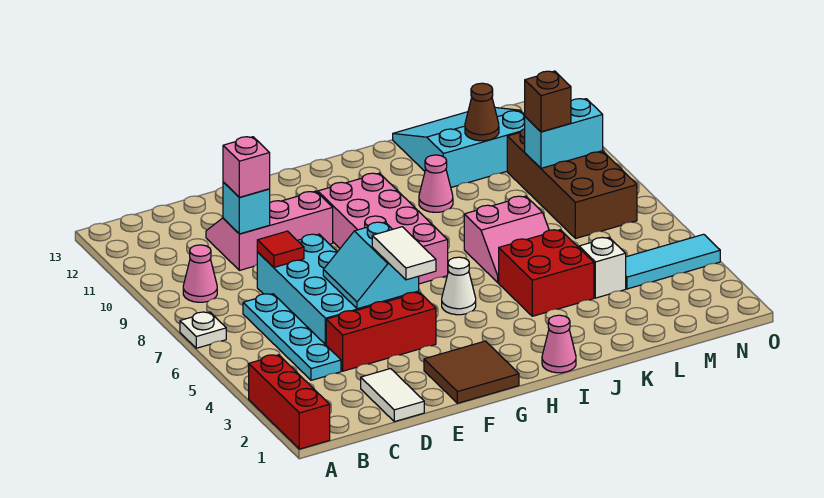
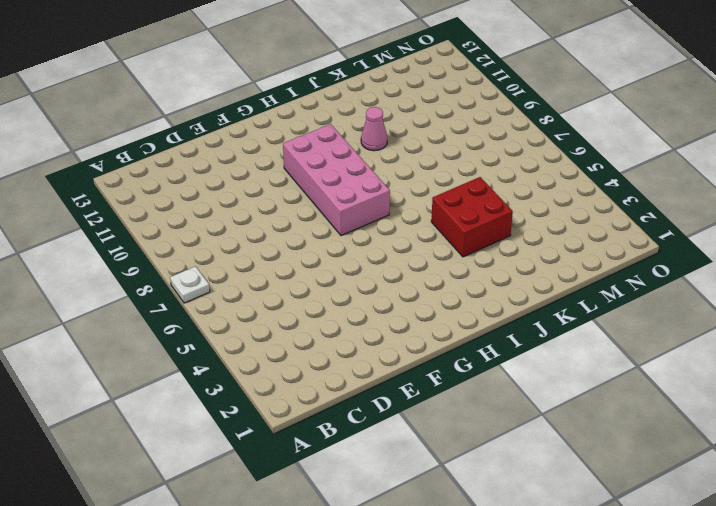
none -> red 1x3 brick [249,355,330,449]
none -> pink 1x1 cone [183,245,217,302]
none -> cyan 1x4 plate [243,294,341,380]

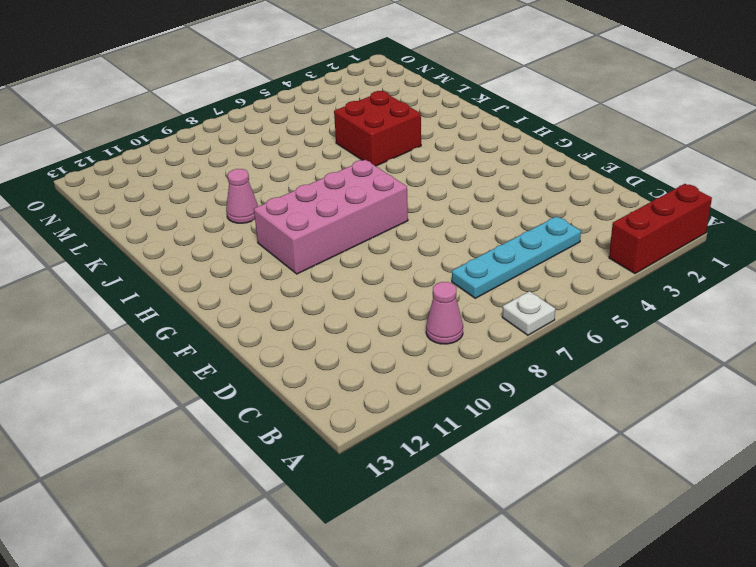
none -> white 1x2 tile [361,369,424,422]
none -> red 1x3 brick [326,292,436,371]
none -> cyan 2x4 brick [257,234,387,345]

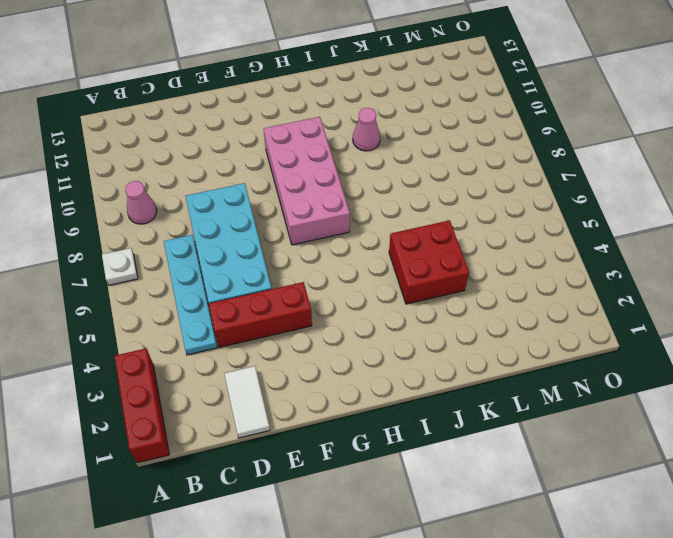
none -> pink 2x3 slope [206,191,333,270]
none -> brown 2x2 tile [424,341,519,403]
none -> white 1x1 cone [442,257,476,315]

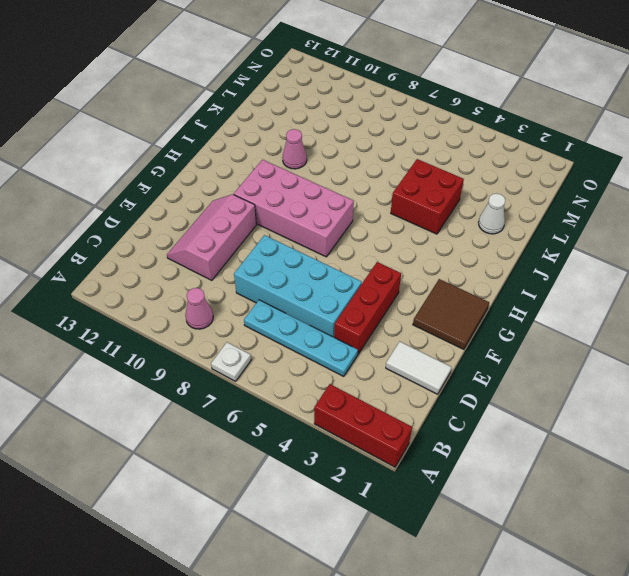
white 1x1 cone [479,193,505,234] -> white 1x1 cone moved to [442,257,476,315]
none -> pink 1x1 cone [542,315,576,373]
none -> pink 2x2 slope [464,196,549,283]
none -> cyan 3x3 slope [393,108,525,187]

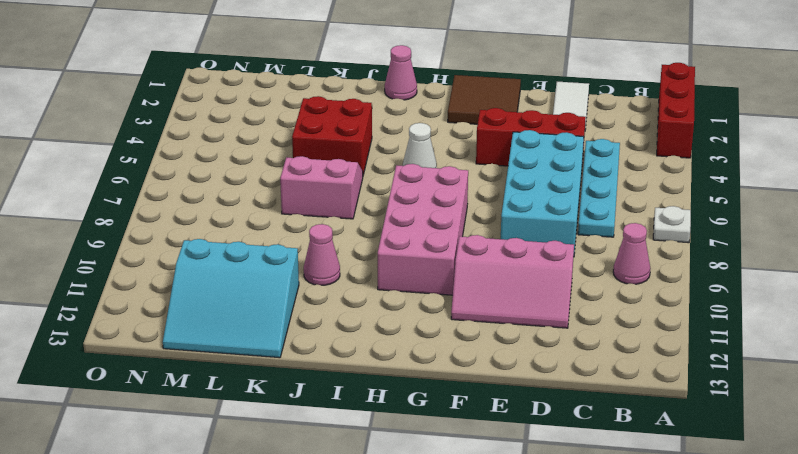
none -> white 1x1 brick [579,238,626,298]
none -> cyan 1x3 tile [626,234,720,289]
none -> brown 2x4 brick [507,129,637,239]

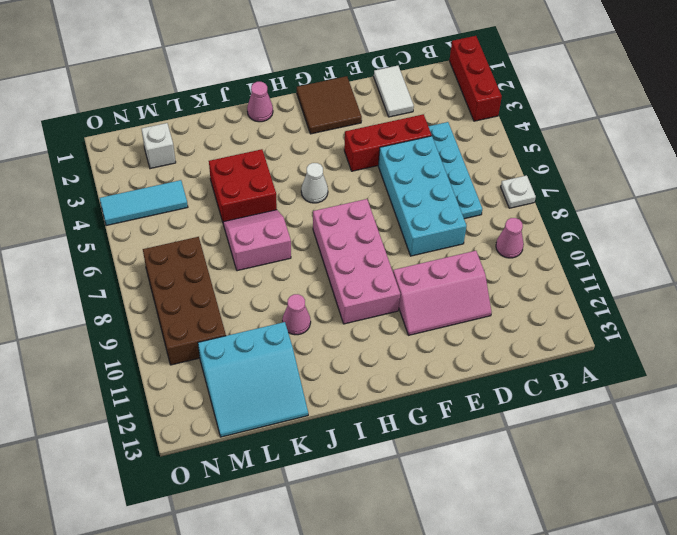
white 1x1 brick [142,123,176,169] -> white 1x1 brick moved to [579,238,626,298]
none -> red 1x1 tile [257,231,304,267]
none -> cyan 1x1 brick [223,182,270,234]
none -> cyan 2x2 slope [323,222,419,309]

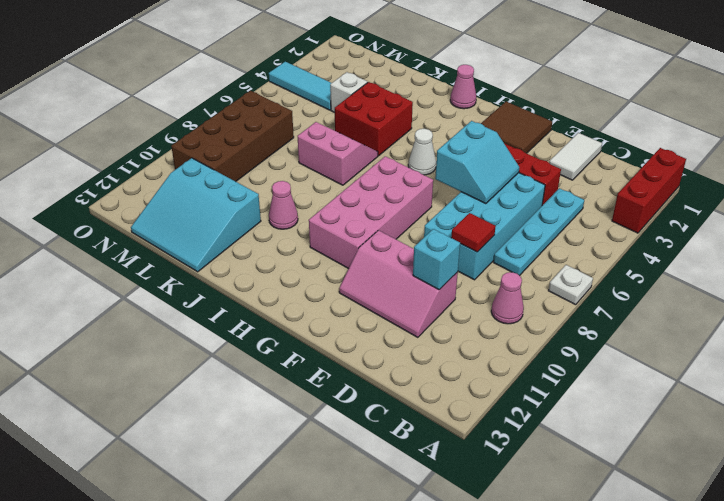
none -> brown 1x1 cone [465,83,499,141]
none -> cyan 1x2 brick [525,99,603,168]
none -> pink 1x1 brick [223,137,270,197]

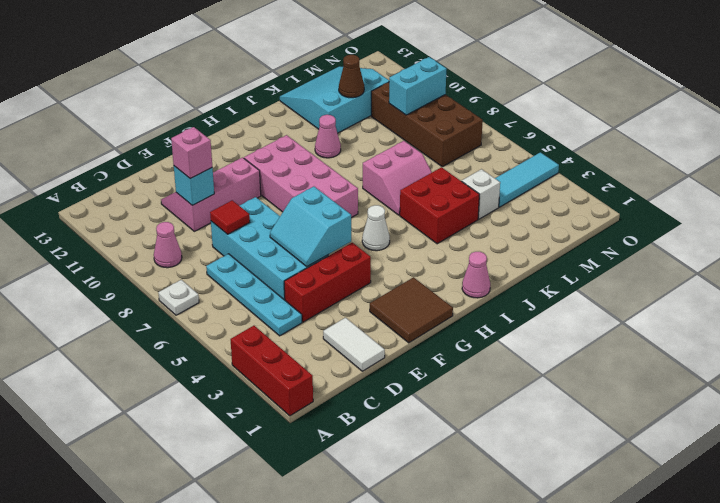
none -> white 1x2 tile [372,227,436,280]
none -> brown 1x1 brick [525,71,571,132]

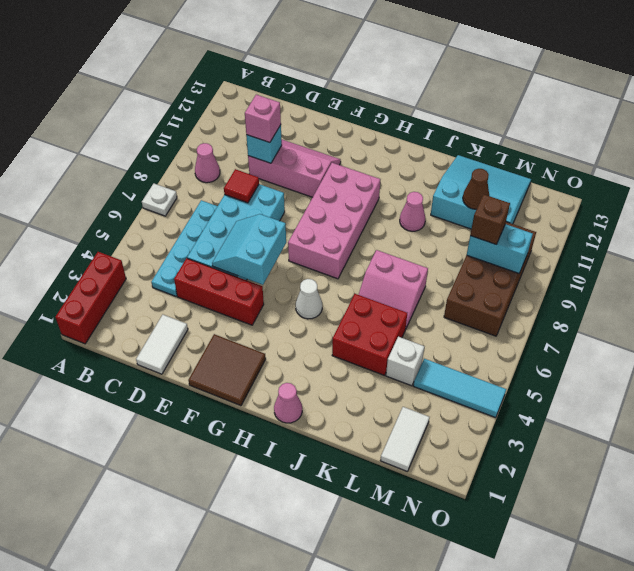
white 1x2 tile [380,407,429,471] -> white 1x2 tile moved to [372,227,436,280]

